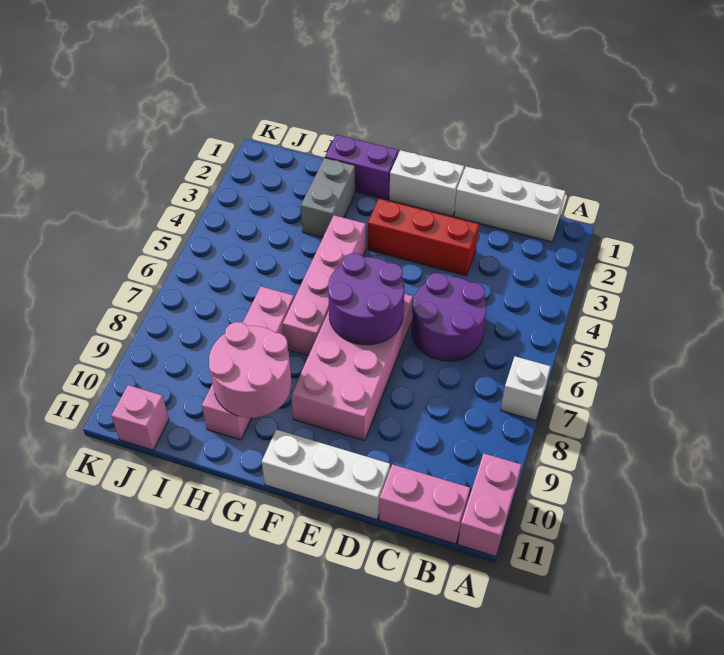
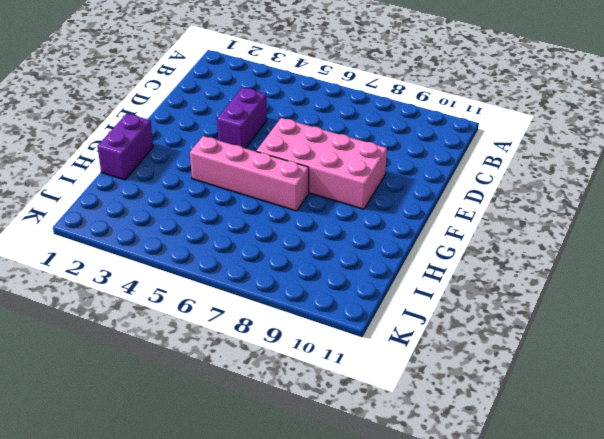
purple 1x2 brick [217,88,267,148] -> none
none -> white 1x1 brick [501,357,551,421]
none -> pink 1x2 brick [458,454,521,556]
none -> white 1x3 brick [454,167,565,242]

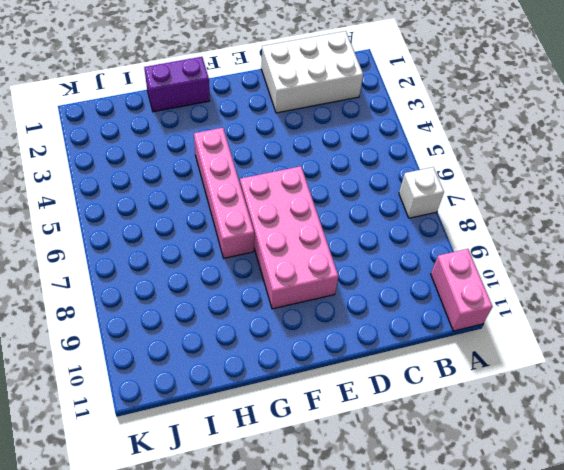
white 2x3 brick [261,31,363,113] -> white 1x3 brick [454,167,565,242]
none -> pink 1x2 brick [379,464,470,544]
none -> purple 2x2 round brick [411,273,487,361]
none -> red 1x3 brick [368,199,479,276]

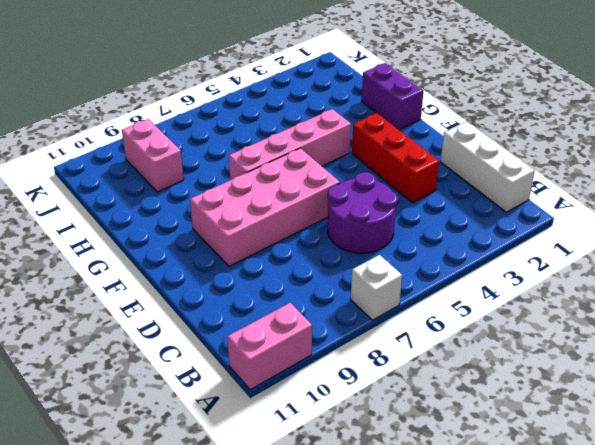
pink 1x2 brick [122,119,184,192] -> pink 1x2 brick moved to [379,464,470,544]
none -> white 1x3 brick [262,430,390,520]
none -> white 1x2 brick [389,150,464,216]
none -> grey 1x2 brick [301,158,355,238]

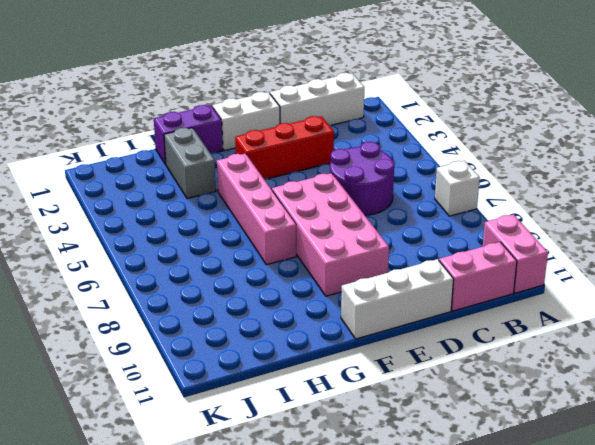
none -> pink 1x4 brick [202,287,294,440]
none -> pink 1x1 brick [111,385,169,450]
none -> purple 2x2 round brick [328,253,405,345]

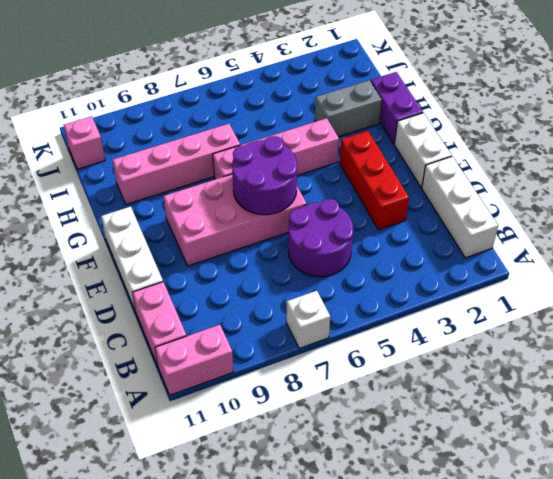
none -> pink 2x2 round brick [209,322,291,418]

